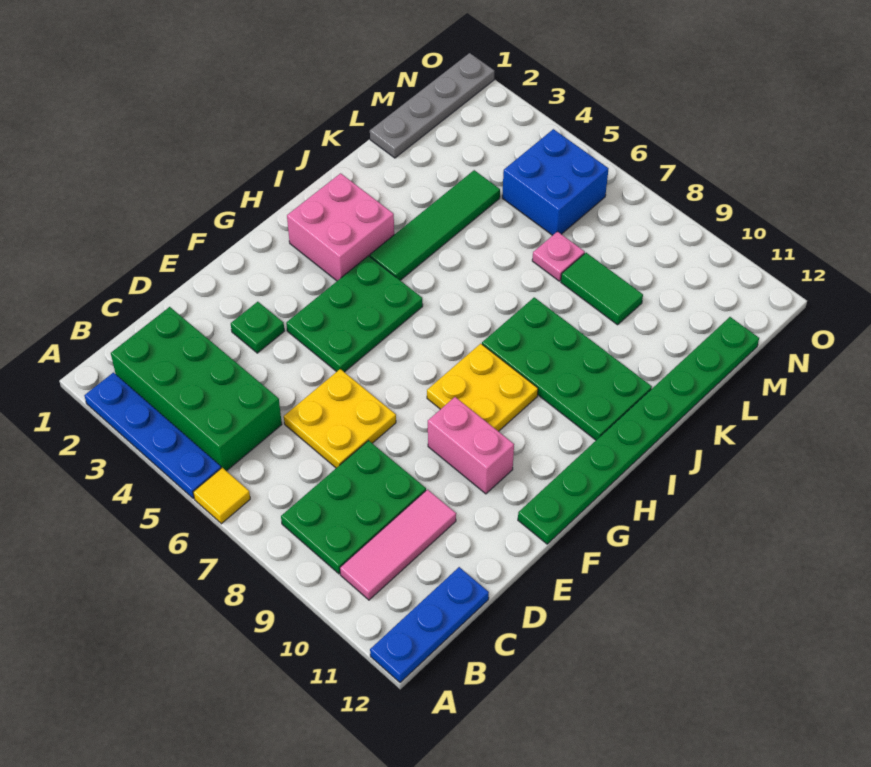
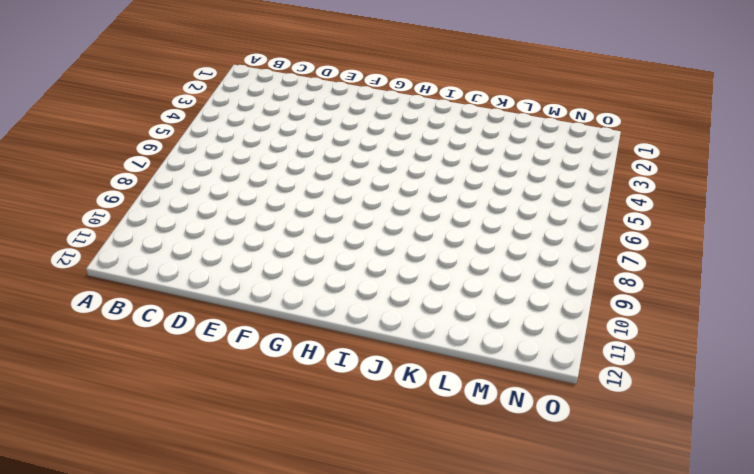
none -> blue 1x4 plate [84,373,221,498]
none -> yellow 1x1 tile [193,468,250,524]
none -> blue 1x3 plate [370,567,489,683]

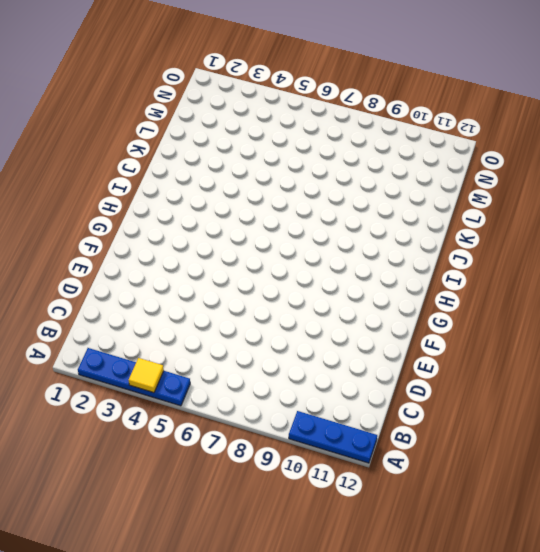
yellow 1x1 tile [129,358,164,393] -> yellow 1x1 tile moved to [193,468,250,524]
blue 1x3 plate [289,411,377,463] -> blue 1x3 plate turned to [370,567,489,683]
none -> green 2x4 brick [111,307,282,471]
none -> green 2x3 plate [281,441,426,574]
none -> pink 1x3 tile [340,490,456,600]

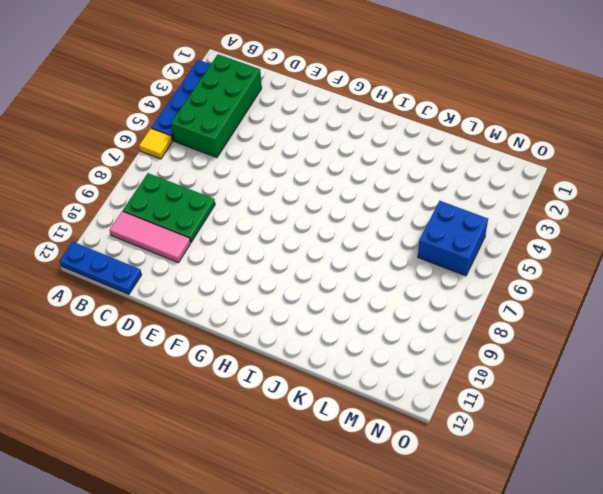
none -> yellow 2x2 plate [284,369,396,468]
none -> green 1x1 plate [231,302,284,353]
none -> green 2x3 plate [286,256,423,372]

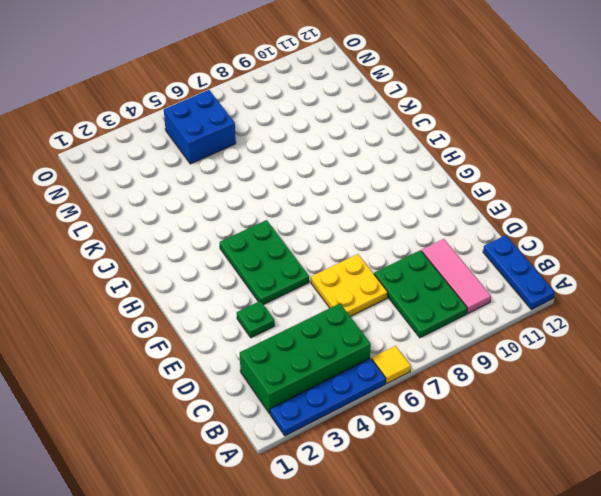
none -> pink 1x2 brick [428,397,514,494]
none -> green 1x8 plate [518,317,759,544]
none -> yellow 2x2 plate [427,344,538,431]

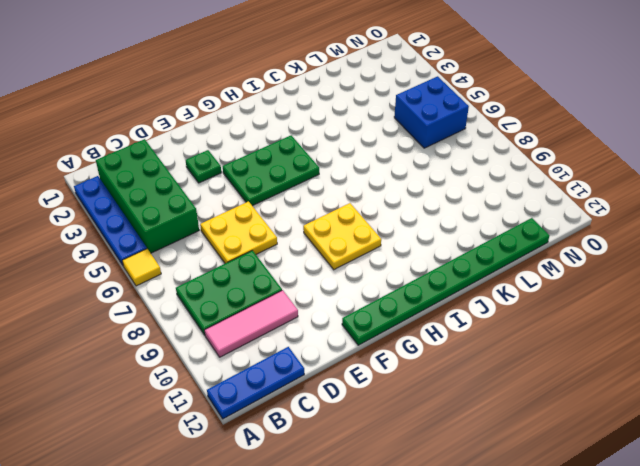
none -> pink 1x2 brick [428,397,514,494]
none -> pink 2x2 brick [287,173,394,281]
none -> green 1x4 tile [370,170,500,280]

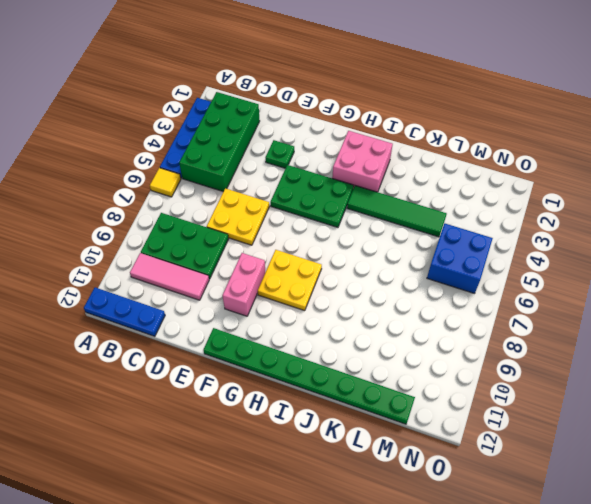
none -> green 2x4 plate [482,297,652,440]
none -> grey 1x4 plate [370,53,494,158]
none -> pink 1x1 plate [532,231,585,281]

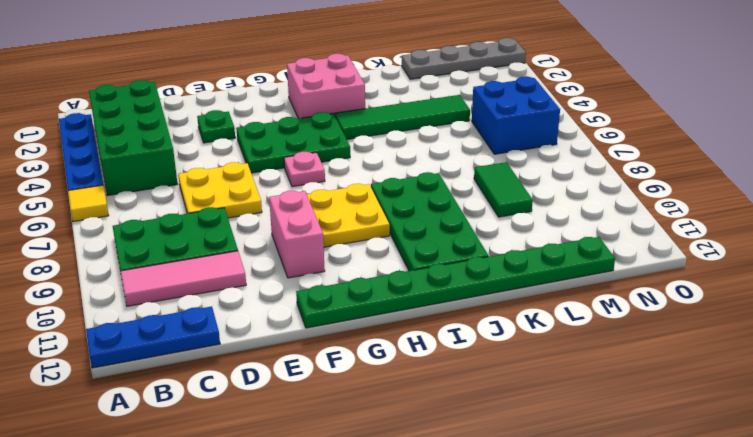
pink 1x1 plate [284,152,325,187] -> pink 1x1 plate moved to [532,231,585,281]

